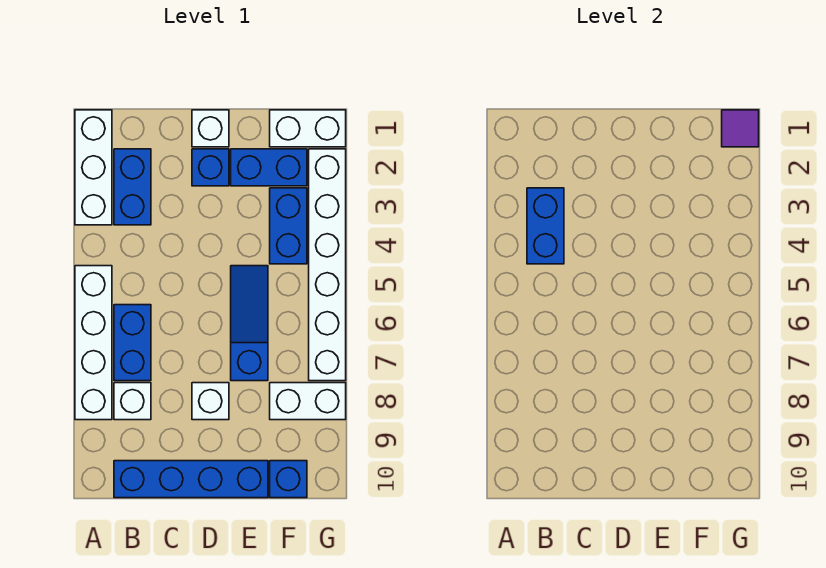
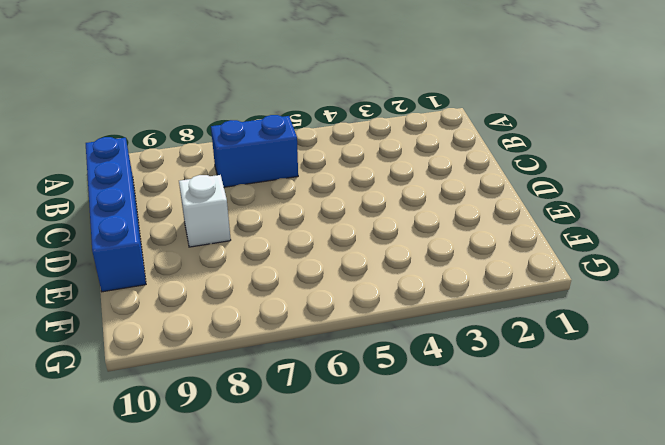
none -> white 1x3 brick [75,110,112,225]
none -> white 1x4 brick [75,266,112,420]
none -> blue 1x2 brick [114,149,151,225]

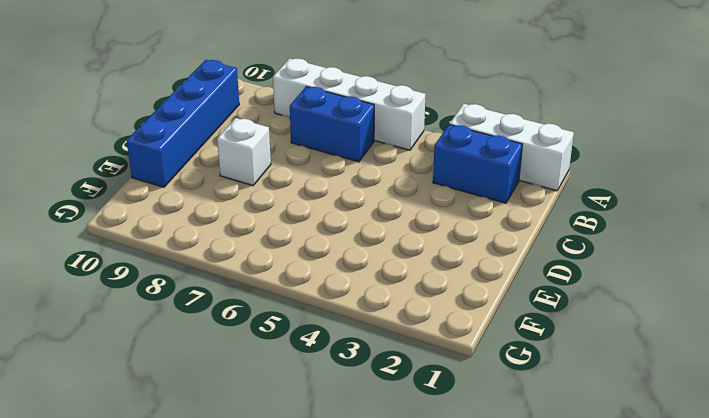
none -> white 1x1 brick [114,383,151,420]
none -> white 1x1 brick [192,110,229,147]
none -> blue 1x1 brick [192,149,229,186]

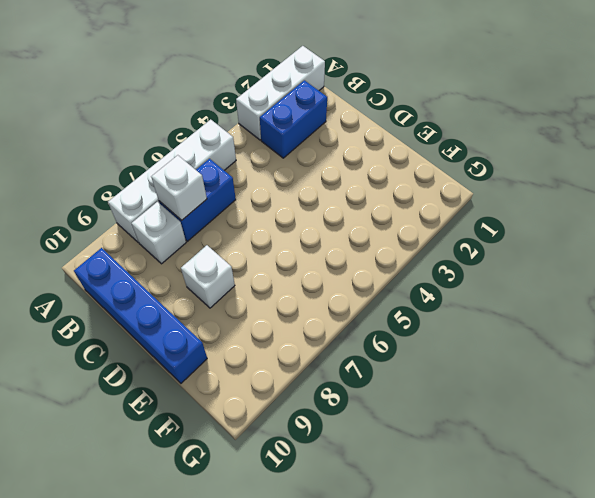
white 1x1 brick [151,155,207,220] -> white 1x1 brick moved to [192,110,229,147]
none -> blue 1x1 brick [192,149,229,186]
none -> blue 1x2 brick [231,149,307,186]
none -> blue 1x3 slope [231,266,268,381]

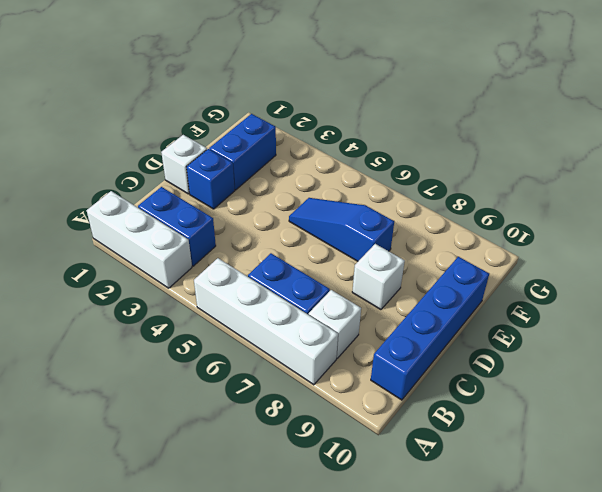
none -> white 1x2 brick [270,110,346,147]
none -> blue 1x2 brick [270,188,307,264]
none -> white 1x2 brick [270,383,346,420]

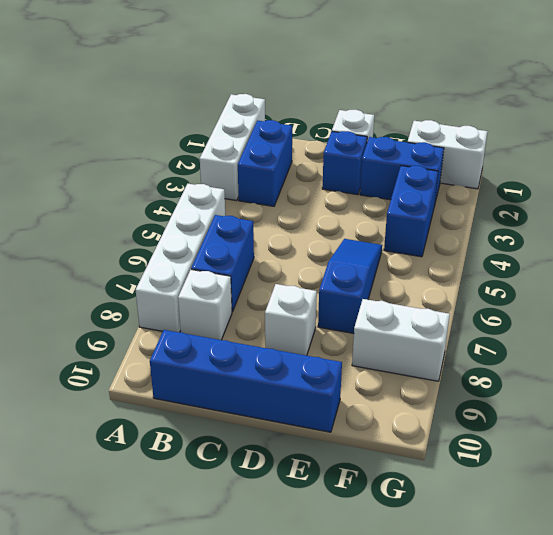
none -> blue 1x1 brick [270,461,307,498]
none -> white 1x6 brick [309,149,346,381]
none -> blue 1x2 brick [527,188,564,264]

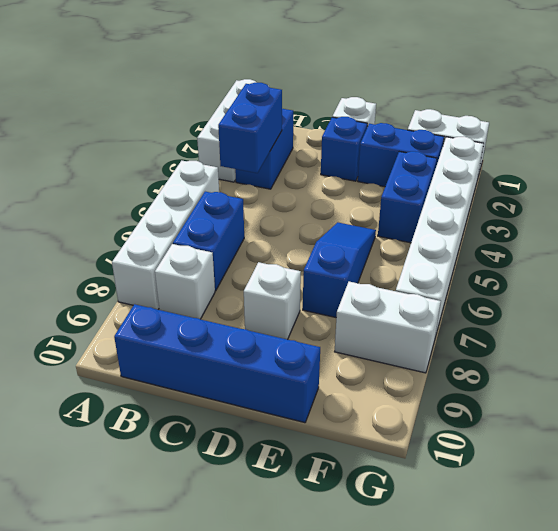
none -> blue 1x1 brick [270,461,307,498]
none -> purple 1x1 tile [722,110,759,147]

